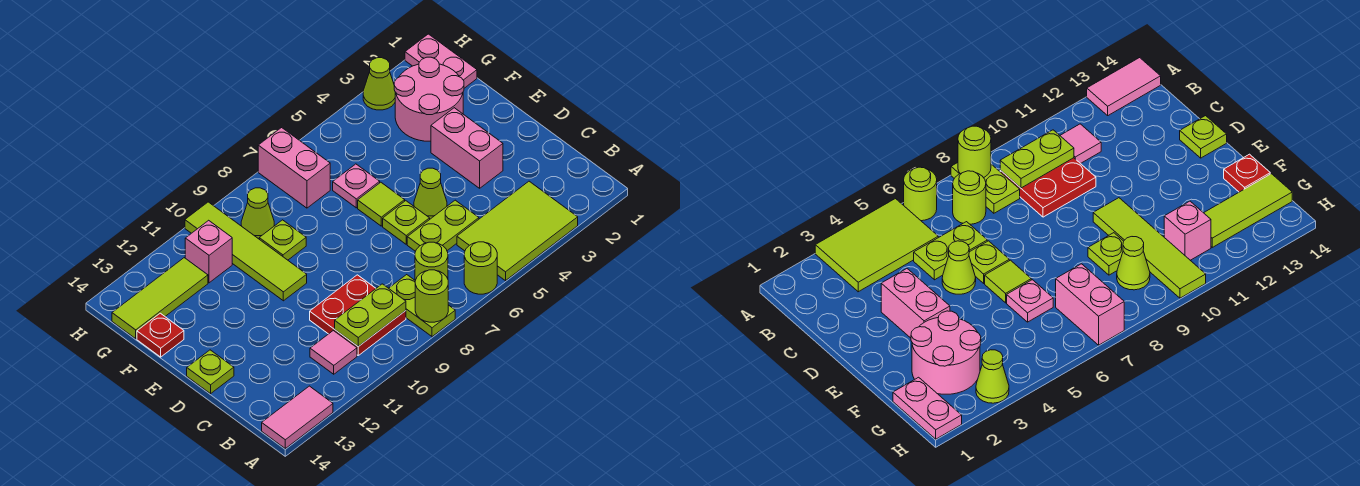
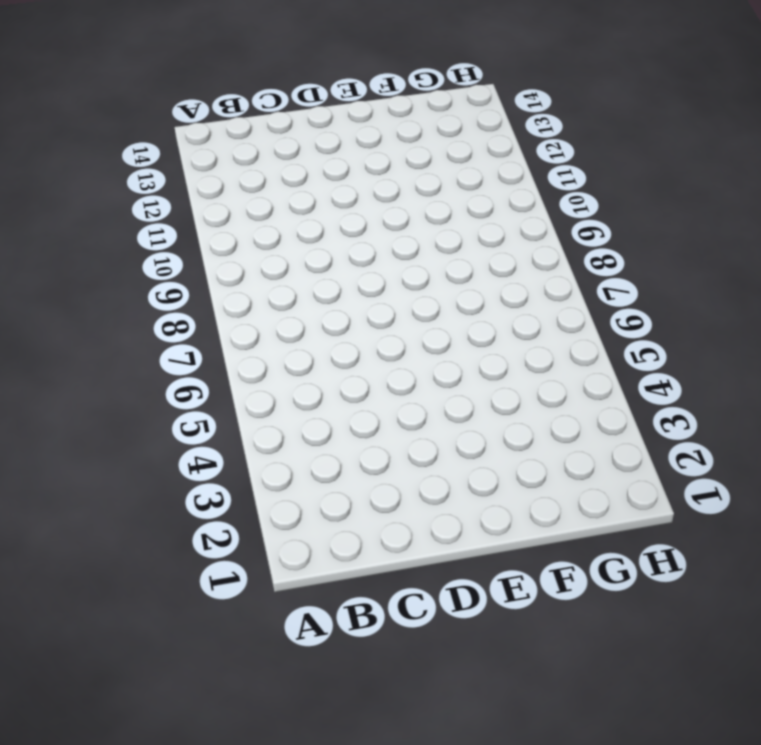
none -> lime 2x3 tile [457,181,578,281]
none -> lime 1x1 round brick [464,242,497,294]
none -> lime 1x2 plate [389,275,455,337]

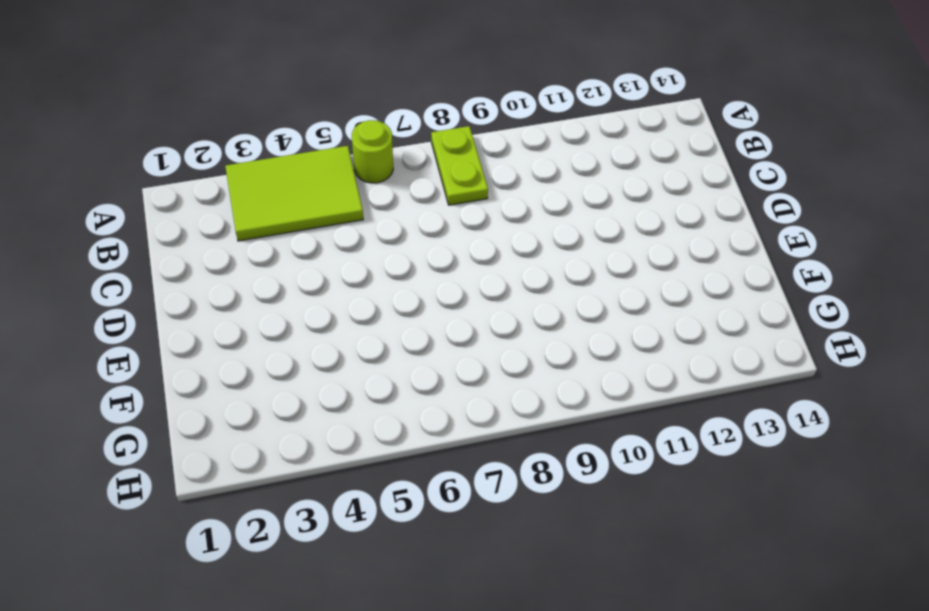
none -> pink 1x2 tile [262,386,333,448]
none -> lime 1x1 round brick [415,242,448,281]
none -> red 2x2 plate [310,275,406,355]

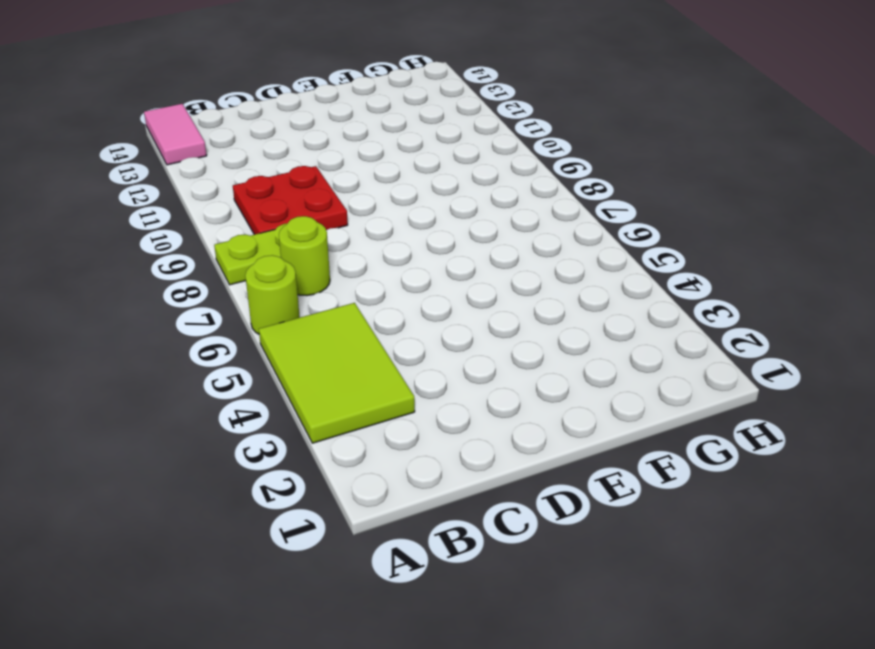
none -> pink 1x1 tile [310,331,357,374]
none -> lime 1x2 plate [407,200,479,251]
none -> pink 1x2 brick [431,108,503,188]

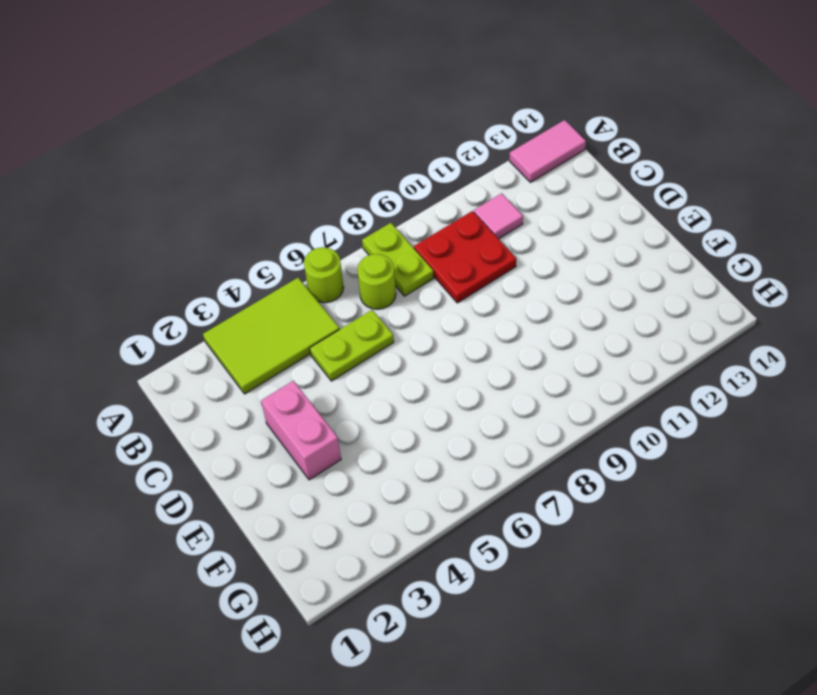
none -> lime 1x1 cone [414,168,447,219]
none -> lime 1x1 plate [383,201,430,244]
none -> lime 1x1 plate [187,350,234,394]

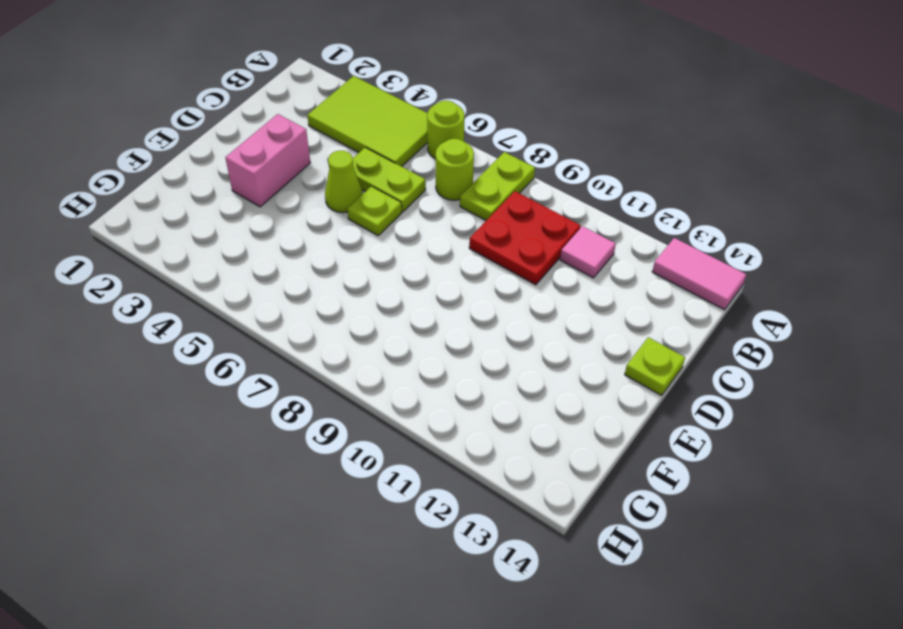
none -> lime 1x1 tile [358,182,405,226]
none -> lime 1x4 tile [185,202,307,301]
none -> pink 2x2 round brick [394,57,464,141]

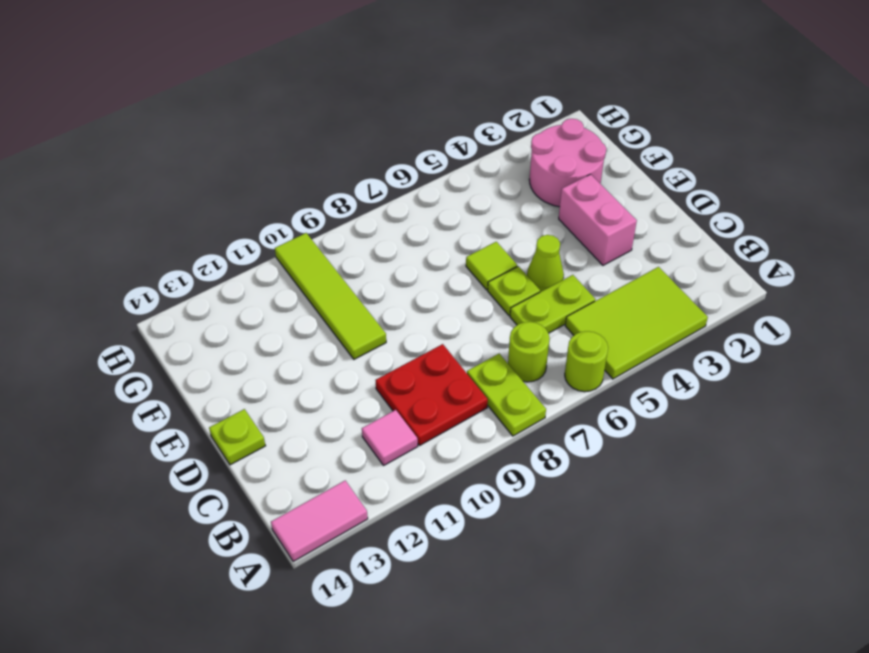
none -> pink 1x1 plate [333,164,380,208]
none -> lime 1x1 plate [259,220,306,260]
none -> red 1x1 plate [137,313,184,357]

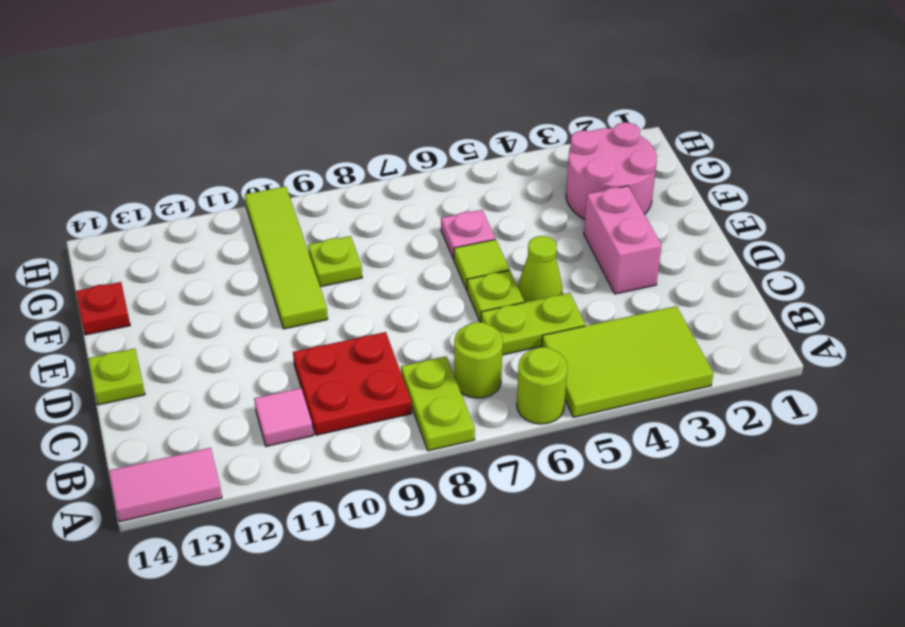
none -> pink 1x2 plate [405,34,477,88]
none -> pink 1x2 brick [258,128,330,208]
none -> lime 1x1 cone [241,188,274,239]

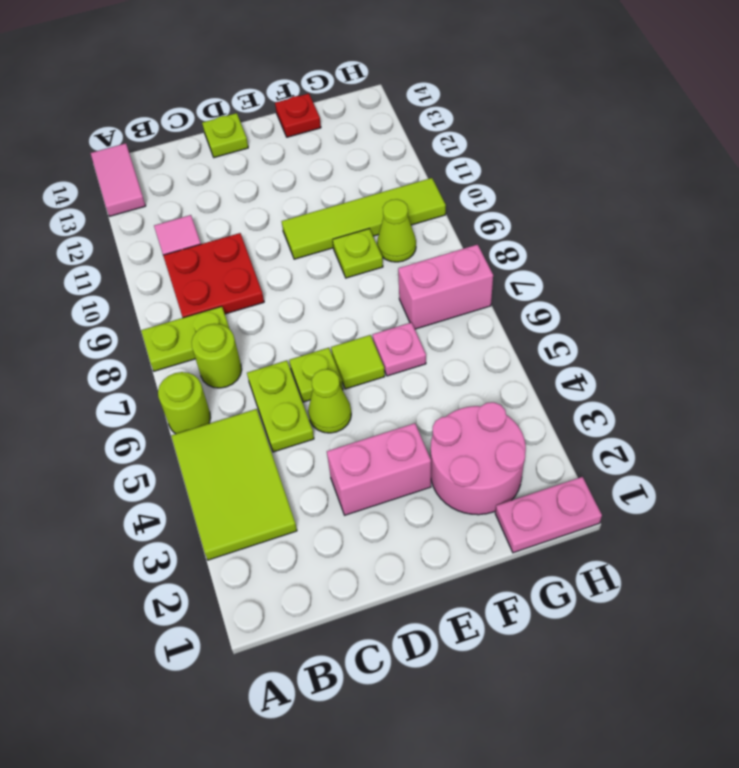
none -> pink 1x1 brick [185,220,232,283]
none -> lime 1x3 tile [112,258,208,339]
none -> lime 1x1 cone [363,58,395,110]

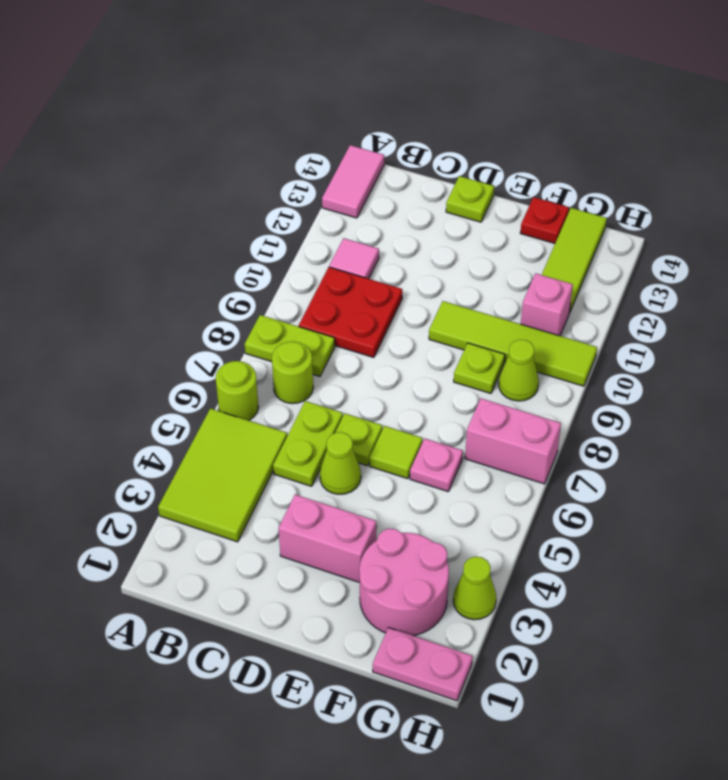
none -> lime 1x1 round brick [415,270,448,322]
none -> lime 1x2 plate [335,284,406,346]

